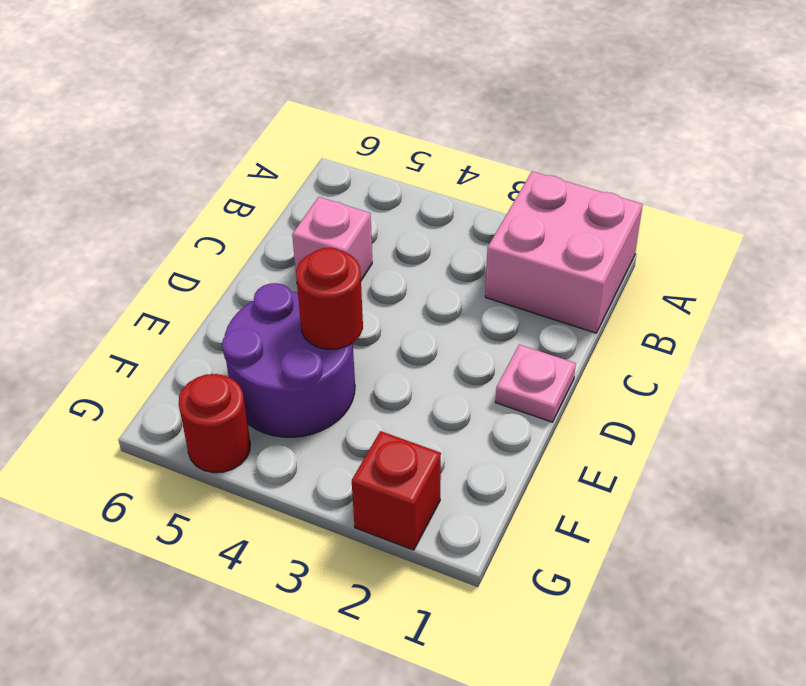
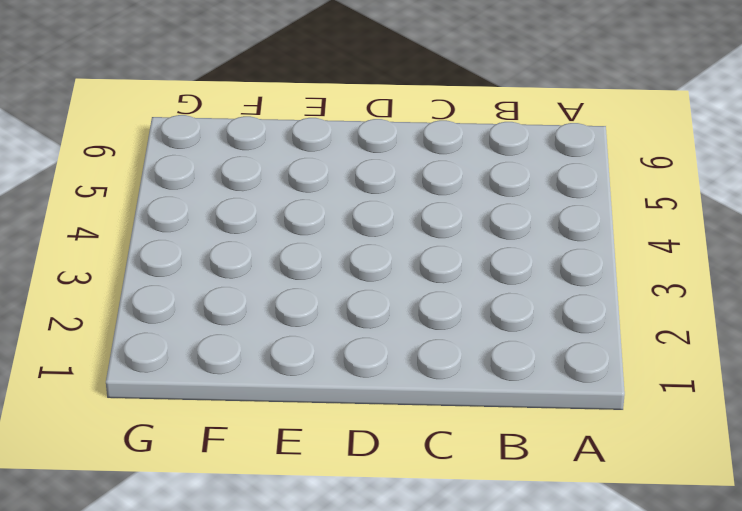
none -> pink 2x2 brick [485,171,643,333]
none -> pink 1x1 brick [292,197,372,280]

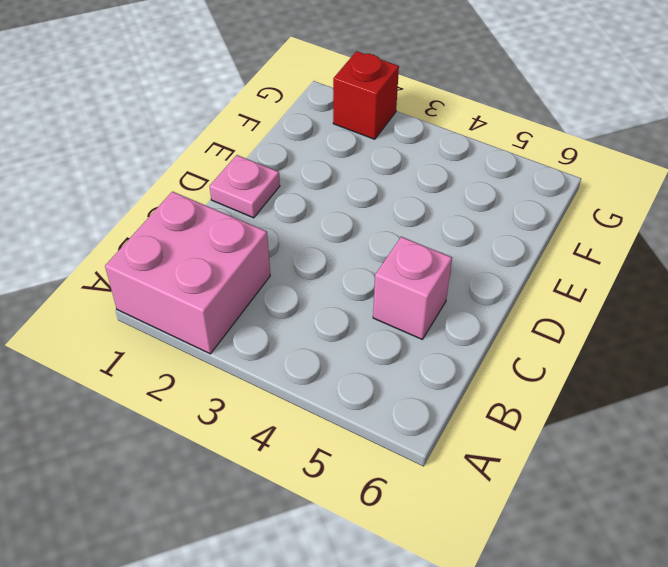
none -> purple 2x2 round brick [222,283,355,437]
none -> red 1x1 round brick [179,374,250,473]

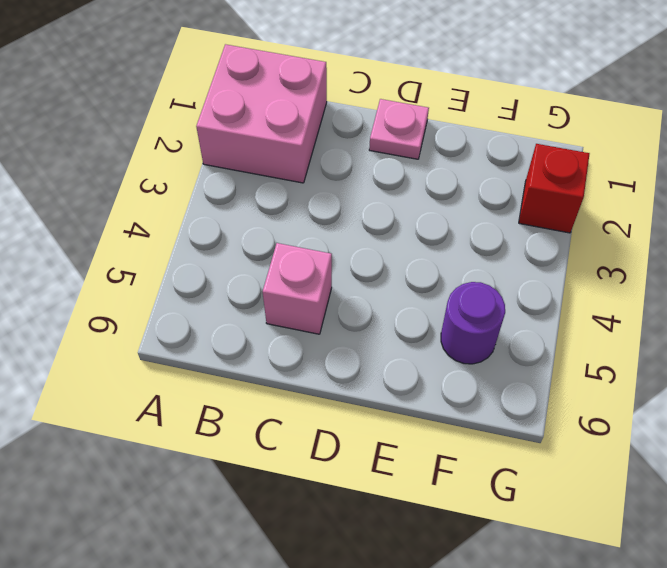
purple 1x1 round brick [441,282,505,364] -> purple 2x2 round brick [222,283,355,437]
none -> red 1x1 round brick [179,374,250,473]
none -> red 1x1 round brick [296,248,363,349]

